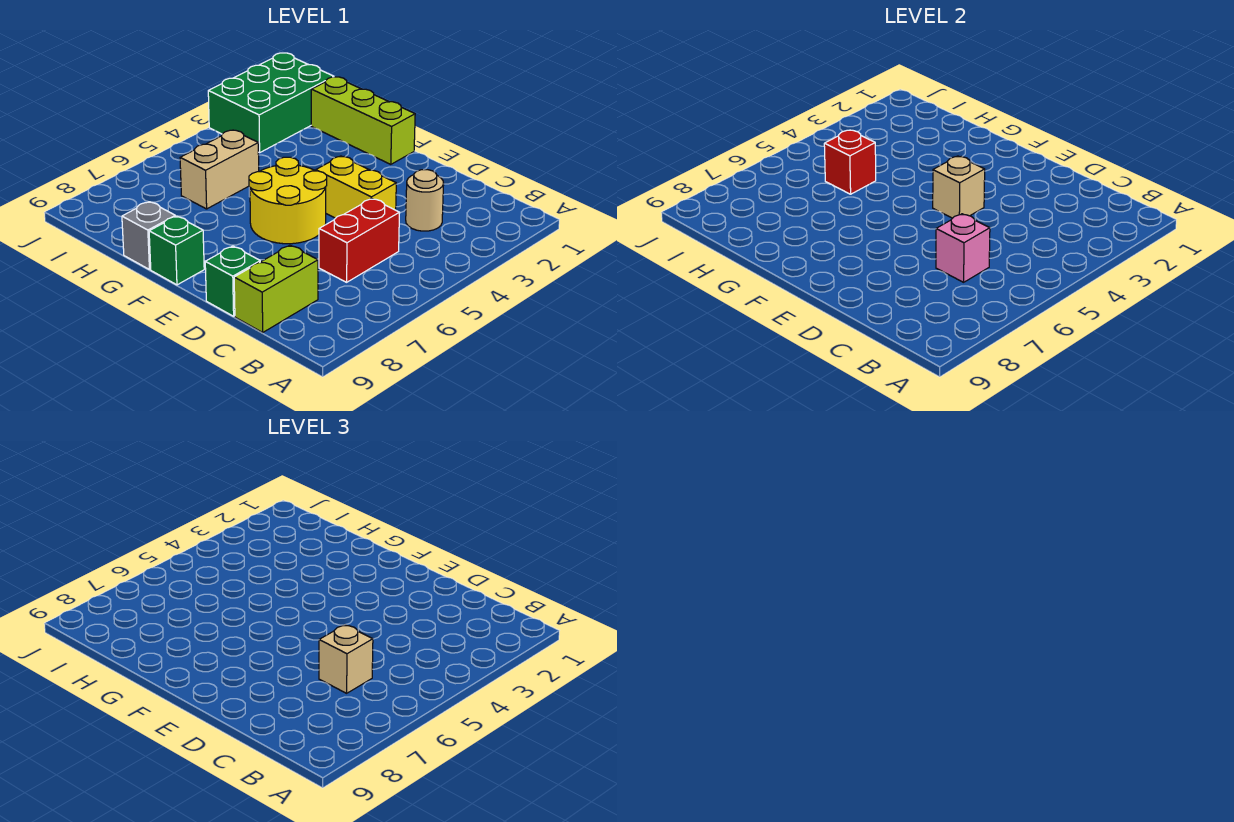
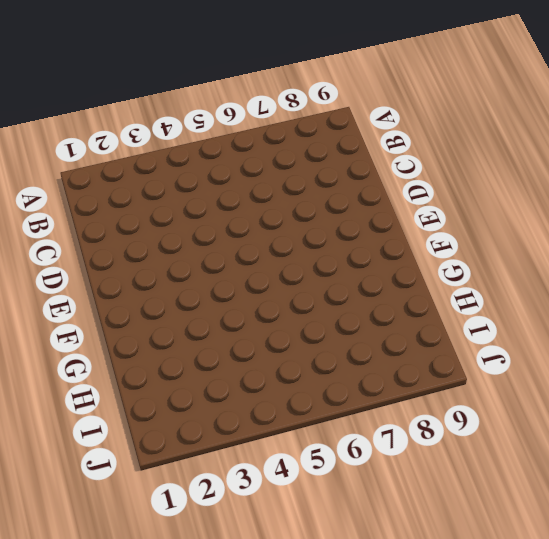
none -> tan 1x1 round brick [406,170,444,231]
none -> red 1x2 brick [319,199,400,282]
none -> lime 1x2 brick [234,245,318,332]

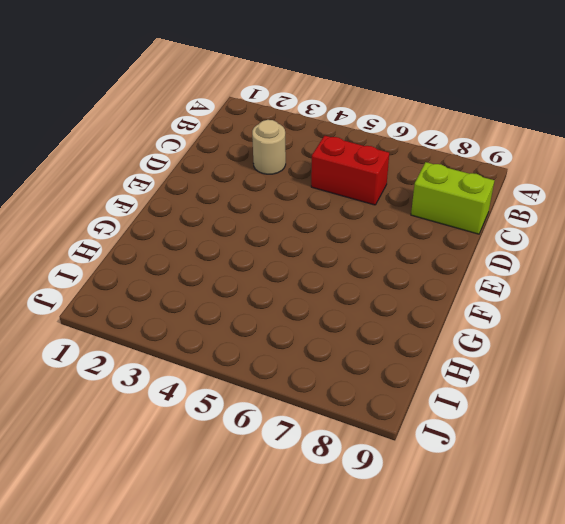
none -> yellow 1x2 brick [316,156,396,218]
none -> green 1x1 brick [205,246,260,316]
none -> yellow 2x2 round brick [249,157,327,244]

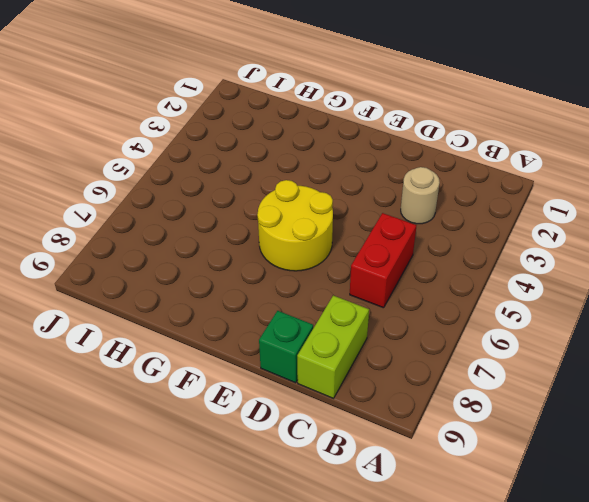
none -> yellow 1x2 brick [316,156,396,218]
none -> lime 1x3 brick [311,77,415,164]
none -> green 1x1 brick [149,216,204,285]

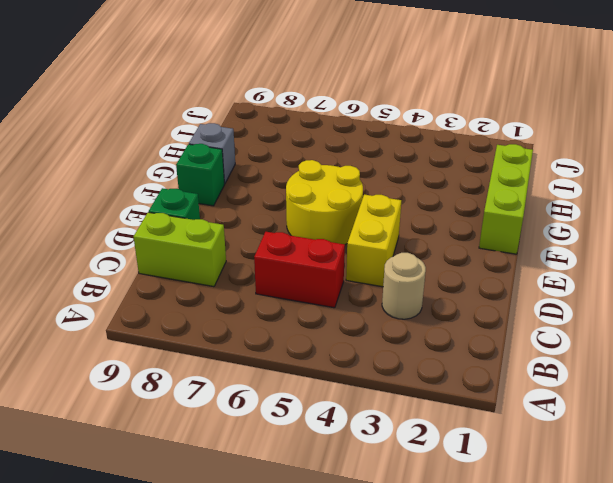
none -> tan 1x2 brick [180,130,259,209]
none -> green 2x3 brick [208,53,334,153]
none -> pink 1x1 brick [936,214,990,282]

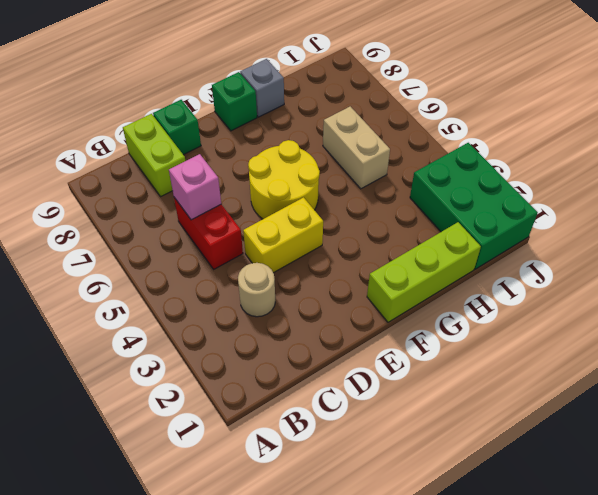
none -> tan 1x1 brick [933,156,985,218]
none -> red 1x1 brick [824,130,876,194]
none -> tan 1x1 brick [319,625,373,693]

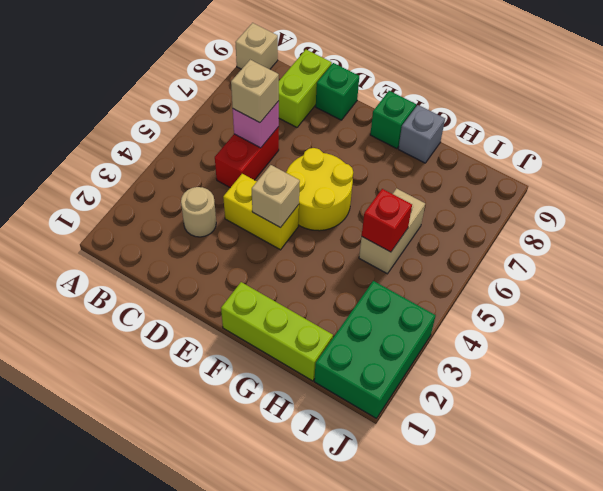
tan 1x1 brick [235,23,278,69] -> none

